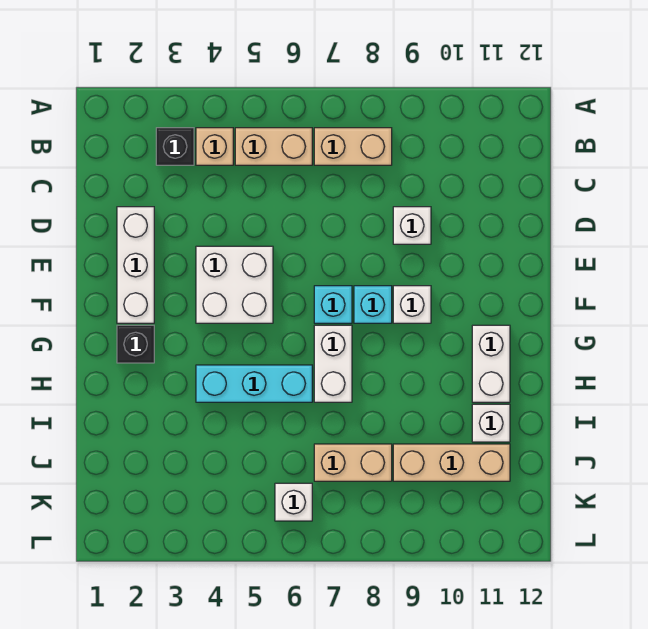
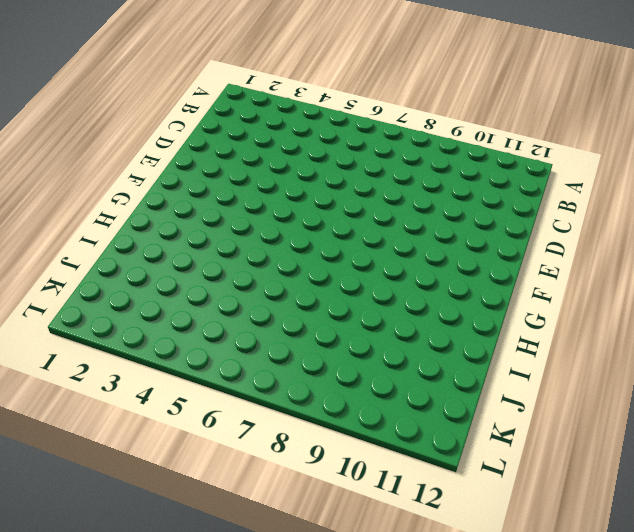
none -> black 1x1 brick [156,128,194,165]
none -> tan 1x1 brick [196,128,233,165]
none -> tan 1x2 brick [235,128,312,165]

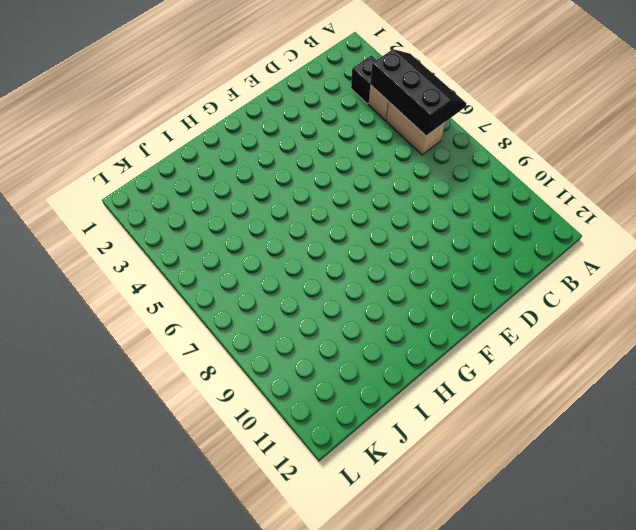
black 2x3 slope [370,49,467,136] -> none
none -> tan 1x2 brick [314,128,392,165]
none -> white 1x3 brick [117,207,154,323]
none -> white 1x1 brick [393,207,431,244]

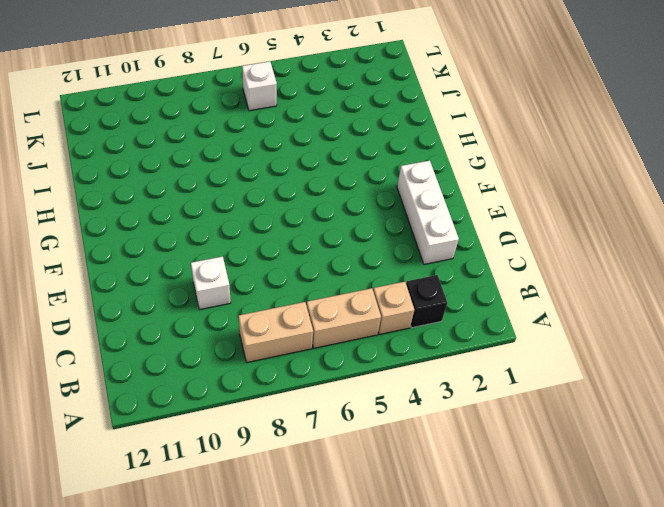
none -> white 2x2 brick [196,246,273,323]
none -> cyan 1x1 brick [314,286,352,323]
none -> cyan 1x1 brick [354,286,392,323]

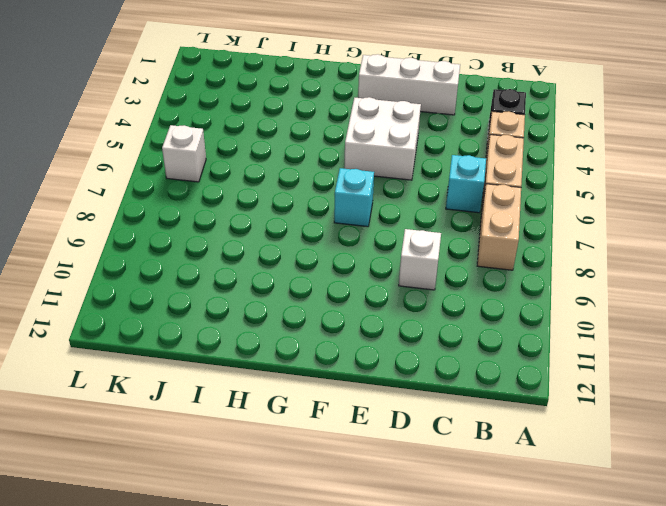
cyan 1x1 brick [446,155,486,213] -> cyan 1x1 brick moved to [354,286,392,323]
none -> white 1x1 brick [393,286,431,323]
none -> black 1x1 brick [117,325,154,363]
none -> white 1x2 brick [314,325,352,402]

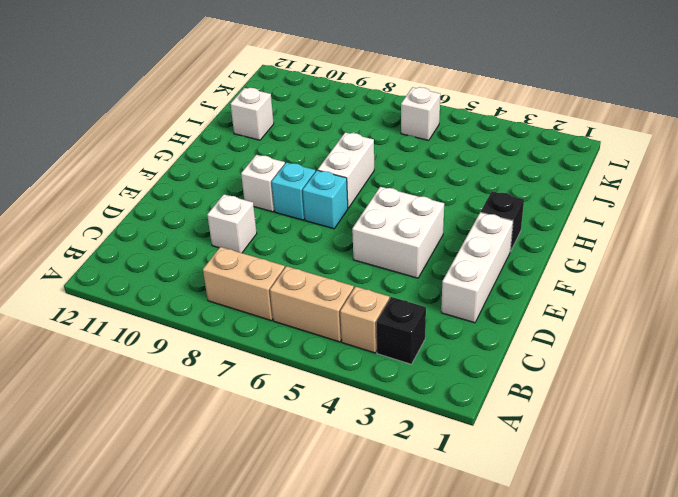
none -> white 1x2 brick [472,325,510,402]
none -> cyan 1x3 brick [196,365,312,402]
none -> tan 1x2 brick [314,444,392,481]

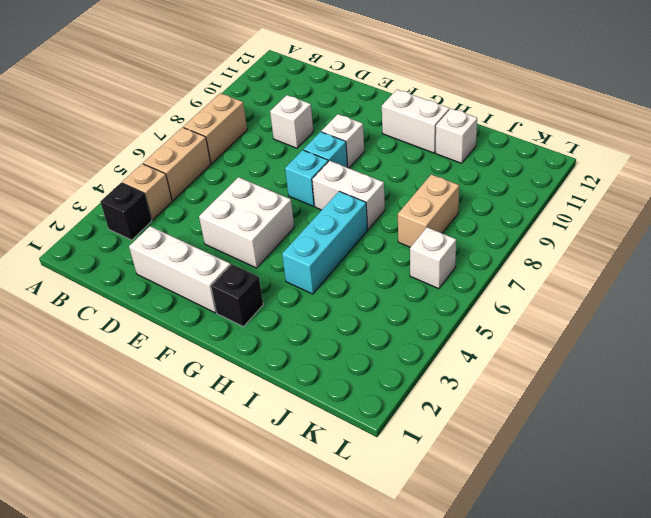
none -> tan 1x3 brick [393,444,510,481]

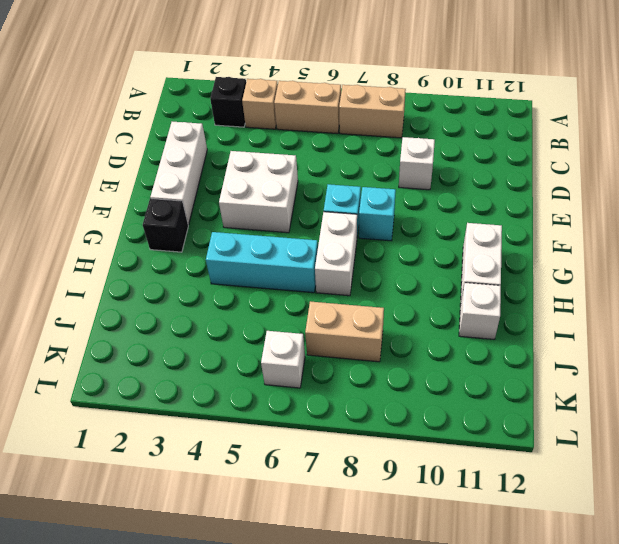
none -> white 1x1 brick [393,286,431,323]
none -> tan 1x3 brick [393,444,510,481]

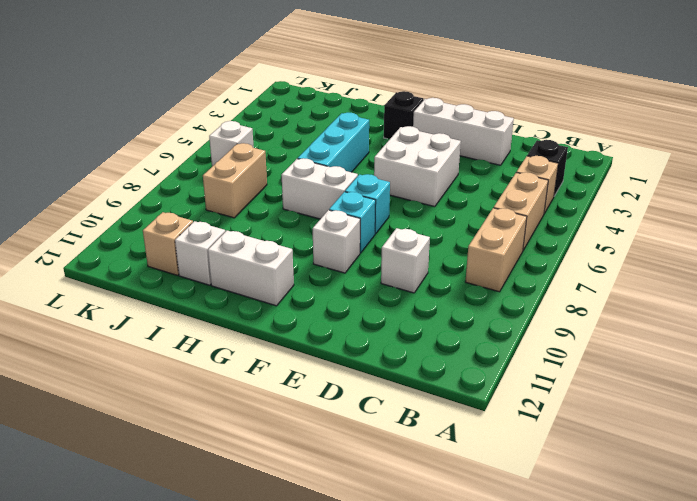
tan 1x1 brick [143,212,193,275] -> tan 1x3 brick [393,444,510,481]

